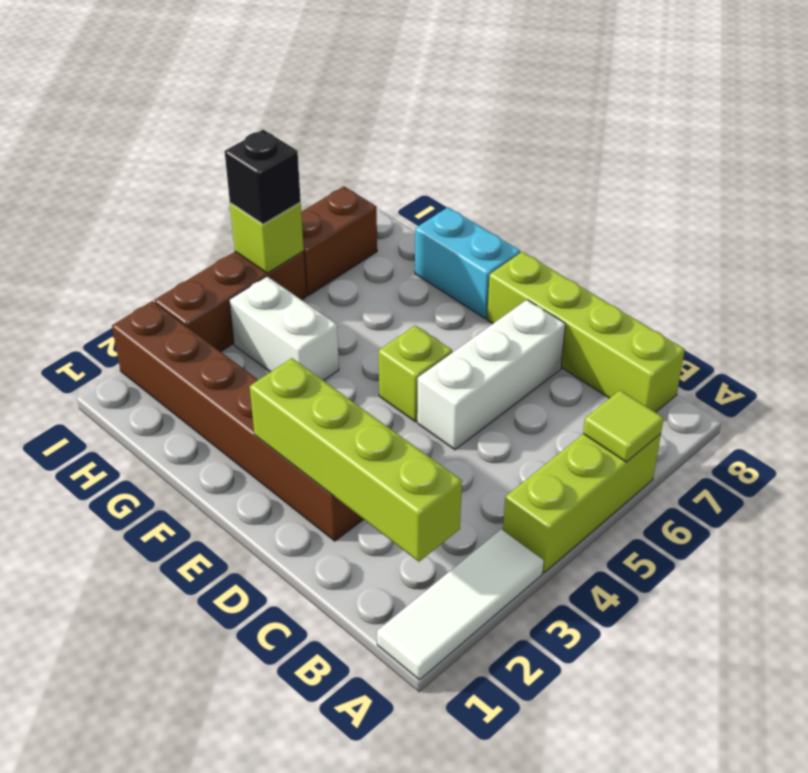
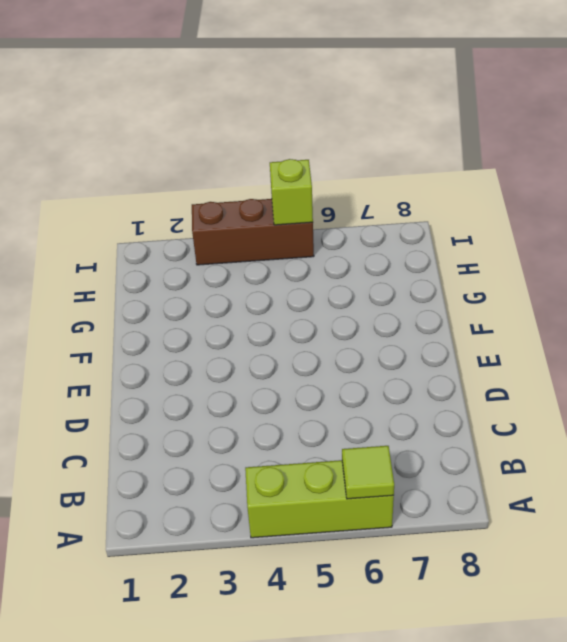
none -> white 1x3 tile [377,529,544,680]
none -> lime 1x4 brick [487,252,685,412]
none -> brown 1x6 brick [112,301,364,541]

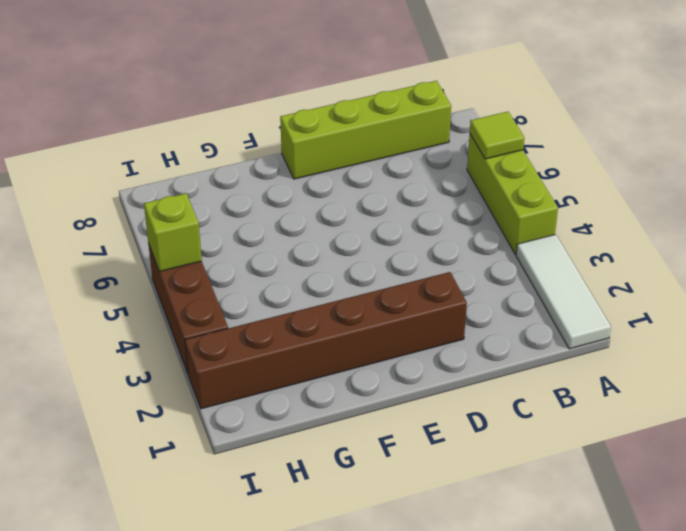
none -> white 1x3 brick [417,300,565,450]
none -> lime 1x1 brick [379,326,452,422]
none -> cyan 1x2 brick [415,207,520,318]

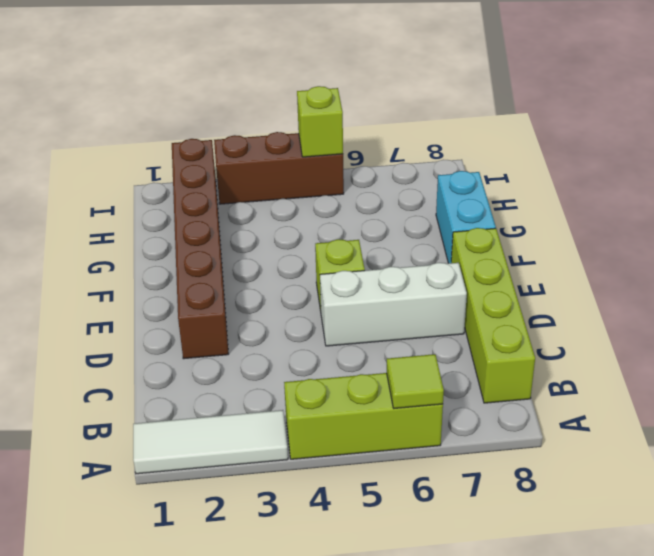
none -> white 1x2 brick [229,276,339,381]
none -> brown 1x2 brick [301,186,377,296]
none -> lime 1x4 brick [250,358,462,562]

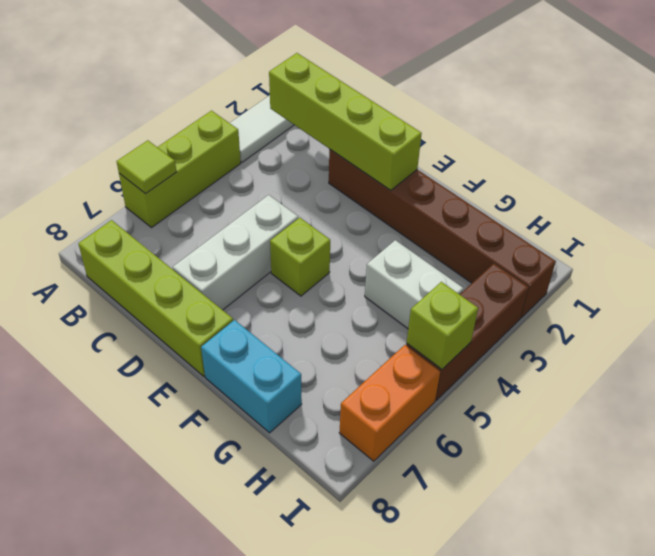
orange 1x2 brick [339,345,440,461] -> brown 1x2 brick [301,186,377,296]
none -> black 1x1 brick [225,130,301,224]

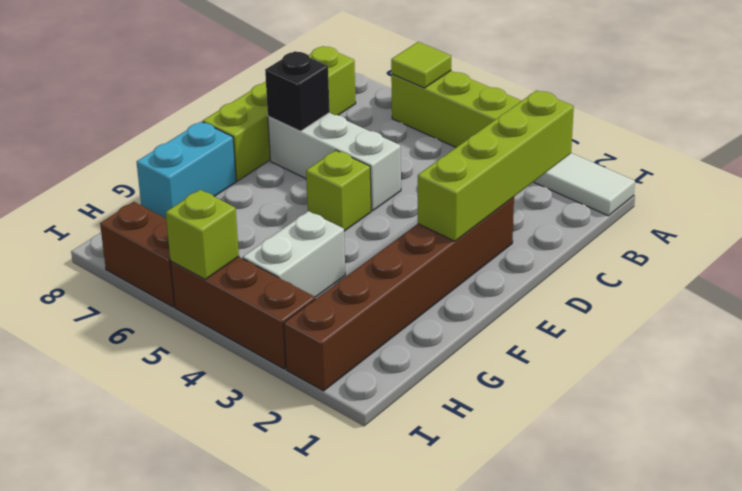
black 1x1 brick [265,51,330,131] -> black 1x1 brick moved to [225,130,301,224]

